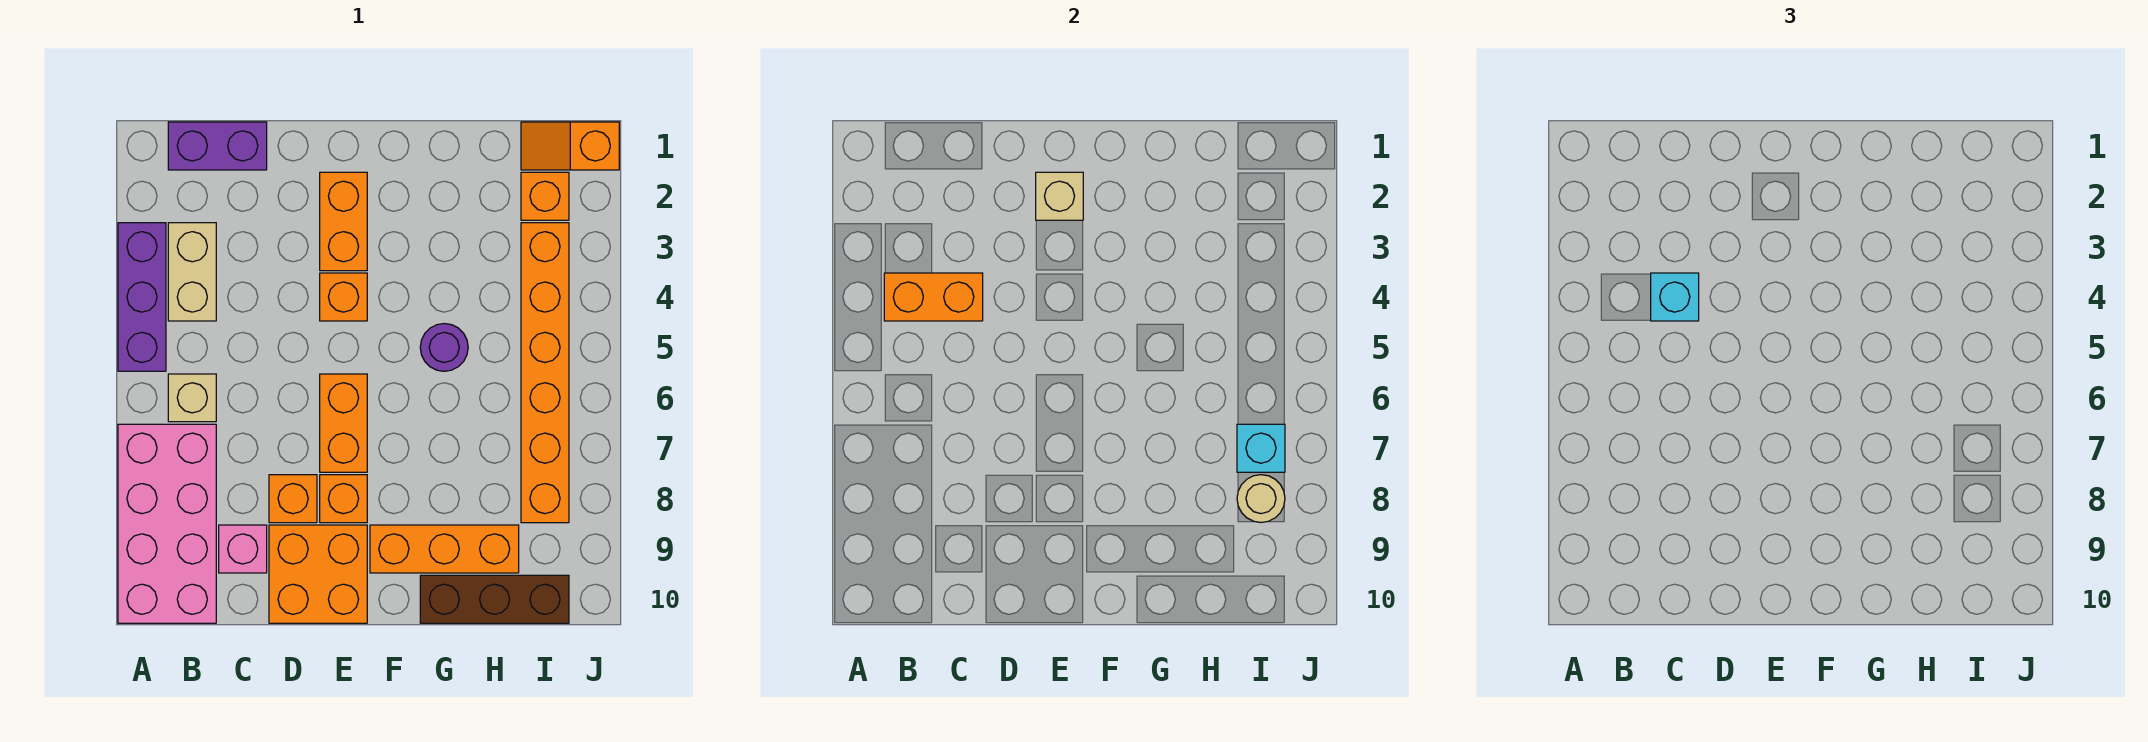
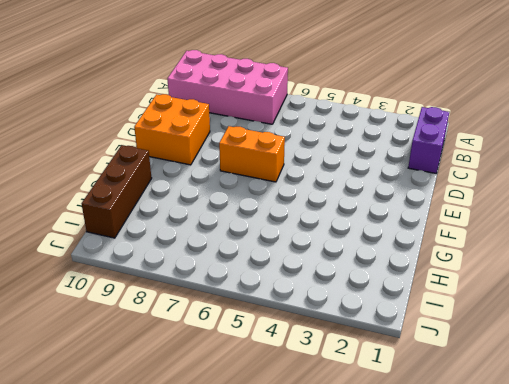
none -> purple 1x3 brick [118,223,166,371]
none -> tan 1x2 brick [168,223,216,321]
none -> tan 1x1 brick [168,374,216,422]

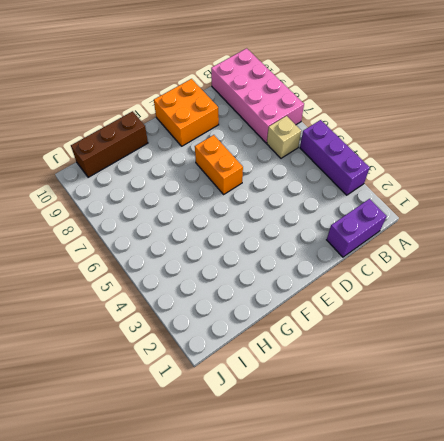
none -> tan 1x2 brick [168,223,216,321]
none -> pink 1x1 brick [219,525,267,573]
none -> orange 1x1 brick [269,475,317,523]

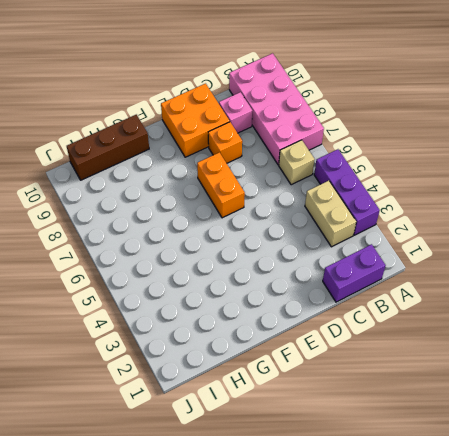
none -> orange 1x2 brick [320,172,367,271]
none -> orange 1x1 brick [320,273,367,321]
none -> orange 1x1 brick [320,475,367,523]

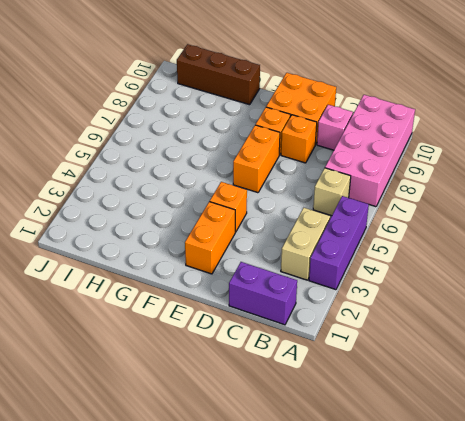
none -> orange 1x3 brick [370,525,519,573]
none -> purple 1x1 round brick [420,324,468,371]
none -> orange 1x2 slope [521,122,619,170]

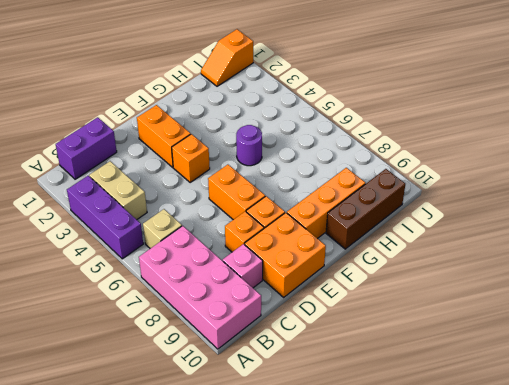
none -> orange 1x1 brick [521,172,569,220]
none -> orange 1x6 brick [521,223,569,523]
none -> orange 1x2 brick [884,273,983,321]

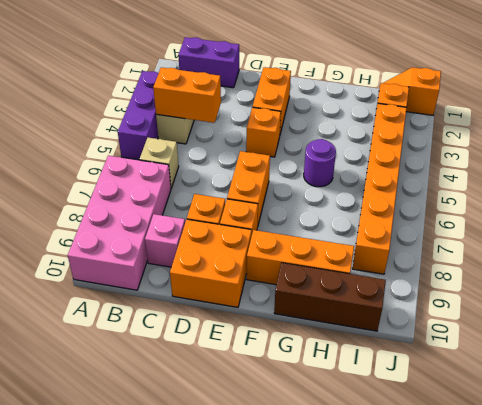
none -> tan 1x1 brick [1036,172,1083,220]
none -> cyan 1x1 brick [1237,424,1285,472]
none -> tan 1x1 round brick [1237,475,1285,522]

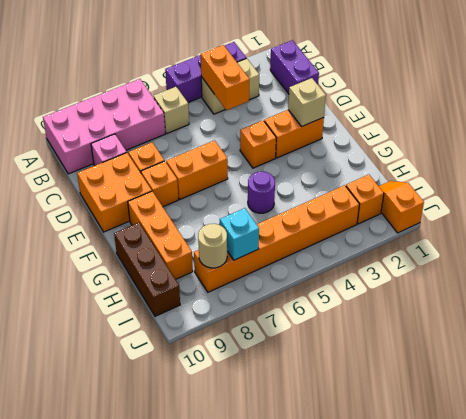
none -> cyan 1x1 brick [1651,273,1699,321]

